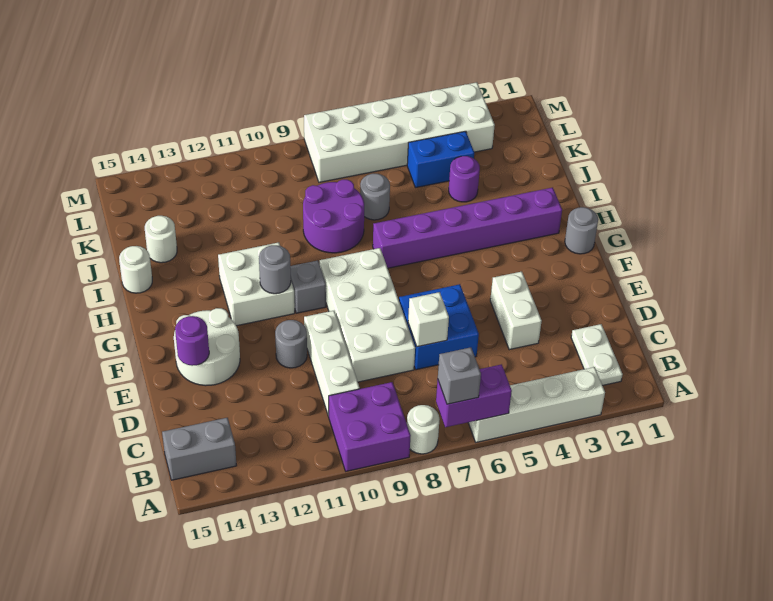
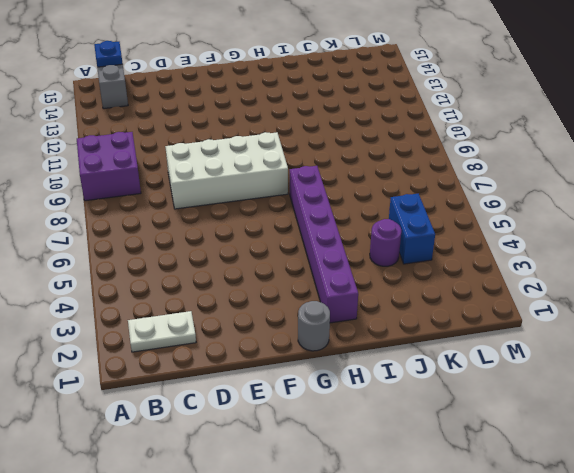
blue 1x1 plate [94,41,123,67] -> none
none -> white 1x4 brick [468,367,605,442]
none -> white 1x1 round brick [407,405,439,454]
none -> white 1x3 brick [304,311,360,417]

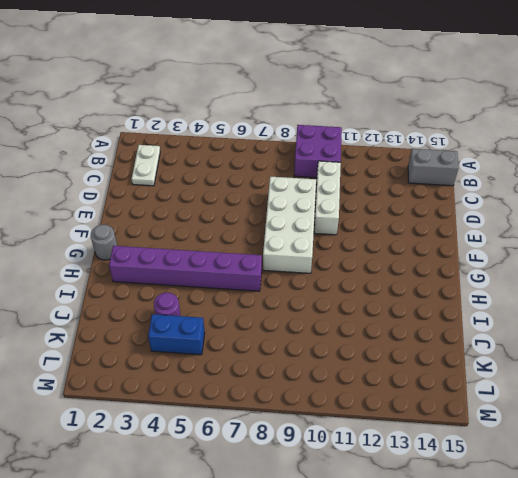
none -> white 1x4 brick [468,367,605,442]
none -> white 1x1 round brick [407,405,439,454]
none -> white 1x2 brick [490,272,542,350]

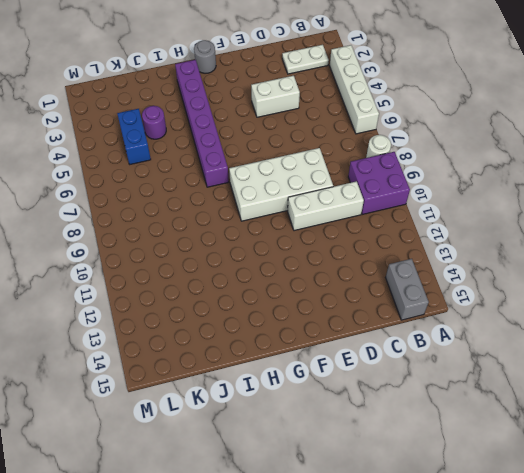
none -> blue 2x2 brick [399,284,479,370]
none -> grey 1x1 round brick [275,320,307,368]
none -> white 2x2 round brick [174,308,240,386]

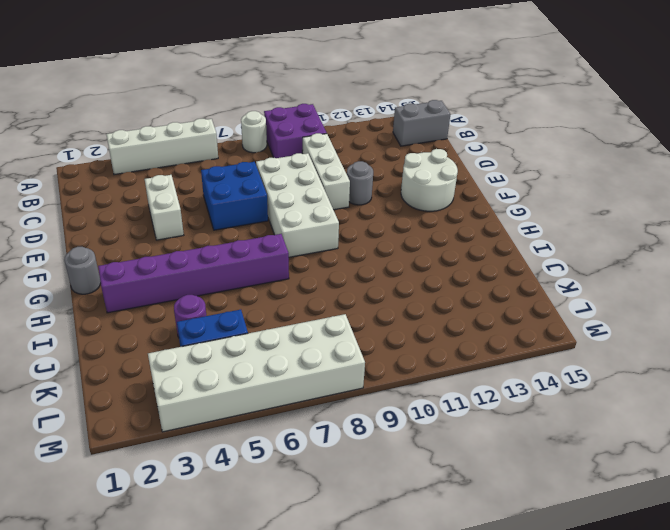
none -> white 1x2 plate [571,324,623,385]
none -> grey 1x1 brick [290,261,326,313]
none -> white 2x2 brick [218,242,295,326]

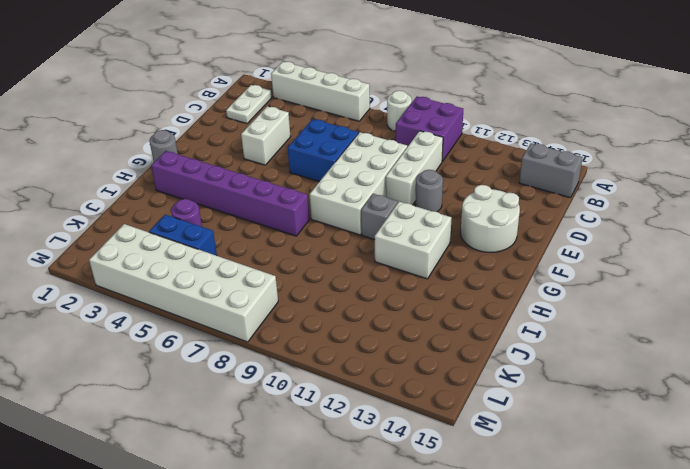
none -> purple 2x2 round brick [303,180,364,253]
none -> white 1x1 round brick [119,246,152,293]
none -> grey 1x1 round brick [360,174,390,220]

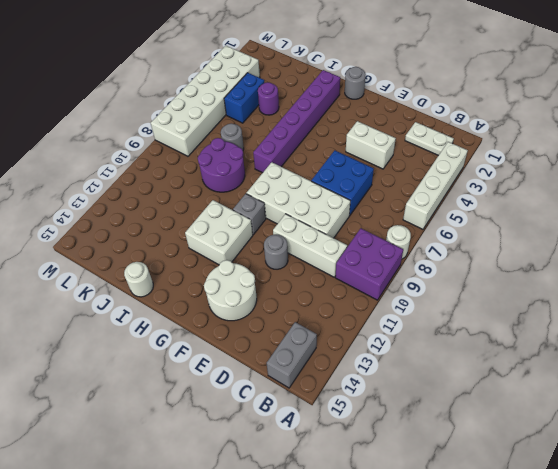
none -> white 1x1 round brick [145,216,177,263]
none -> purple 1x2 brick [436,364,512,427]
none -> white 1x1 brick [408,292,449,347]

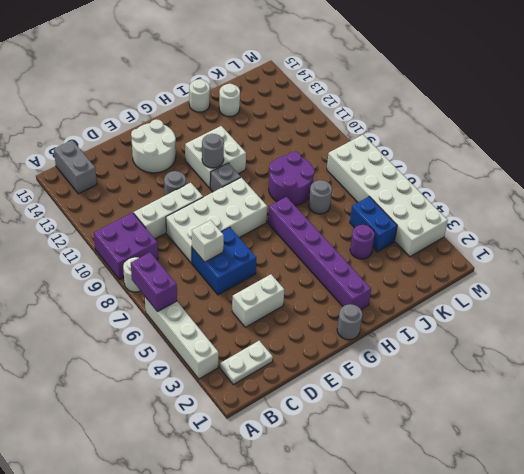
none -> purple 1x1 round brick [175,316,209,366]
none -> grey 1x1 brick [438,347,481,404]

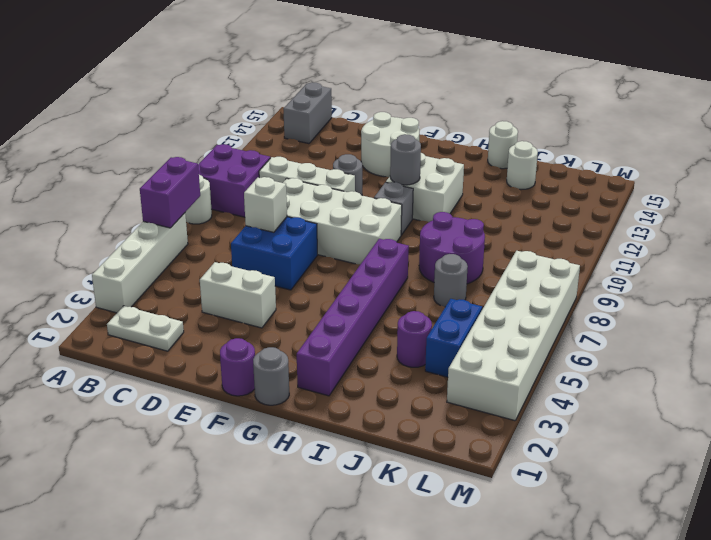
purple 1x1 round brick [220,338,255,396] -> purple 1x1 round brick moved to [175,316,209,366]
none -> grey 1x1 brick [438,347,481,404]

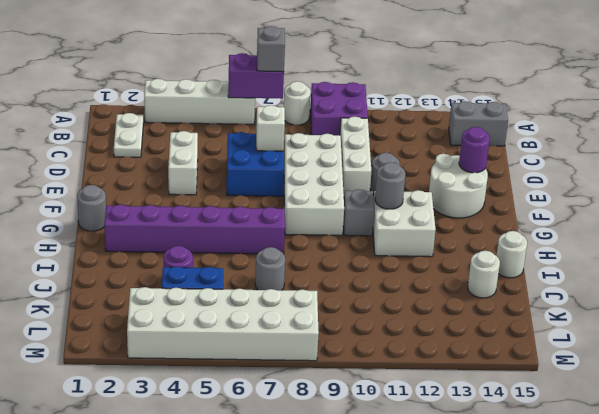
none -> purple 2x2 round brick [303,180,364,253]

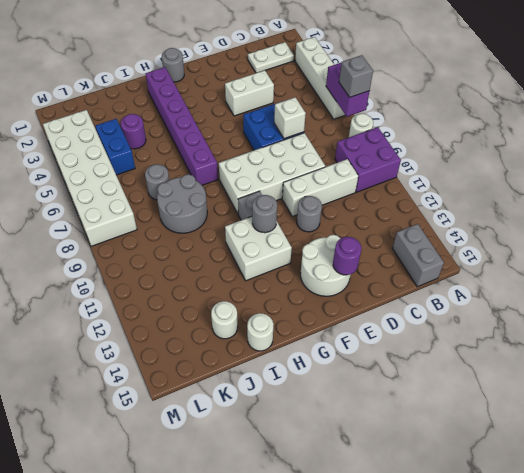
grey 2x2 round brick [157,174,207,233] -> purple 2x2 round brick [303,180,364,253]

